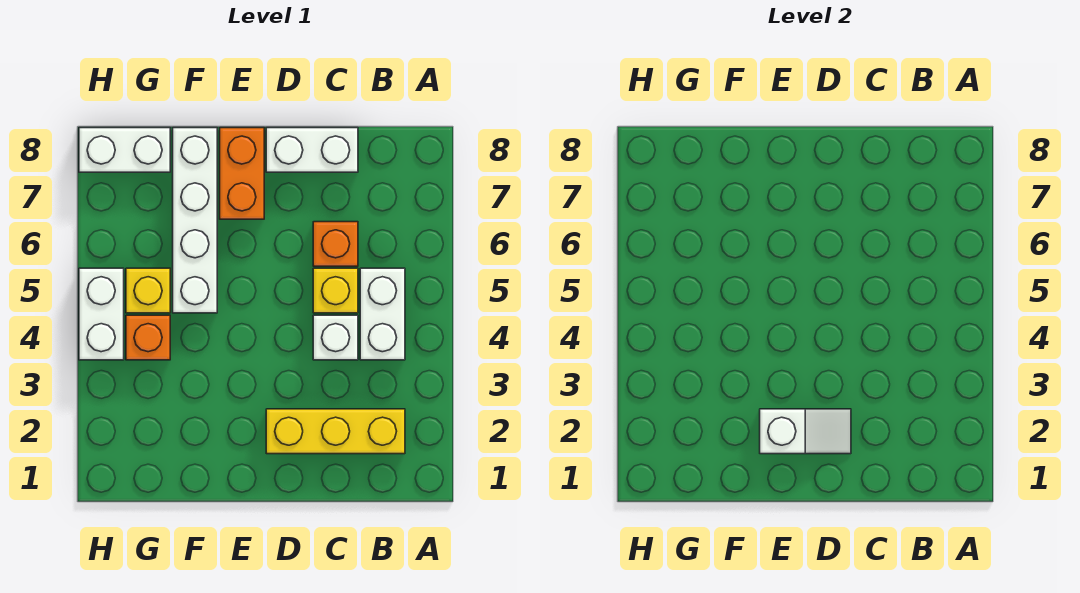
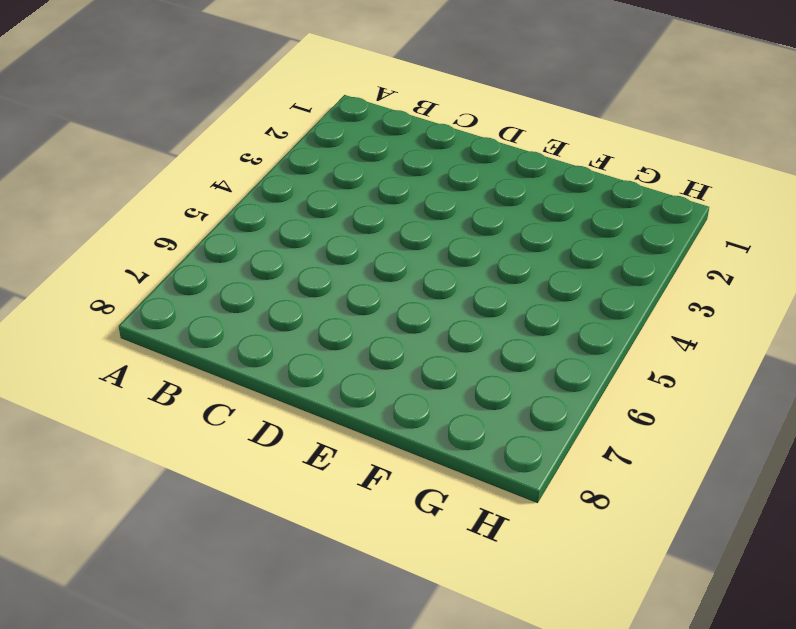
none -> yellow 1x3 brick [266,409,405,454]
none -> white 1x2 brick [360,268,405,360]
none -> white 1x1 brick [313,315,358,360]

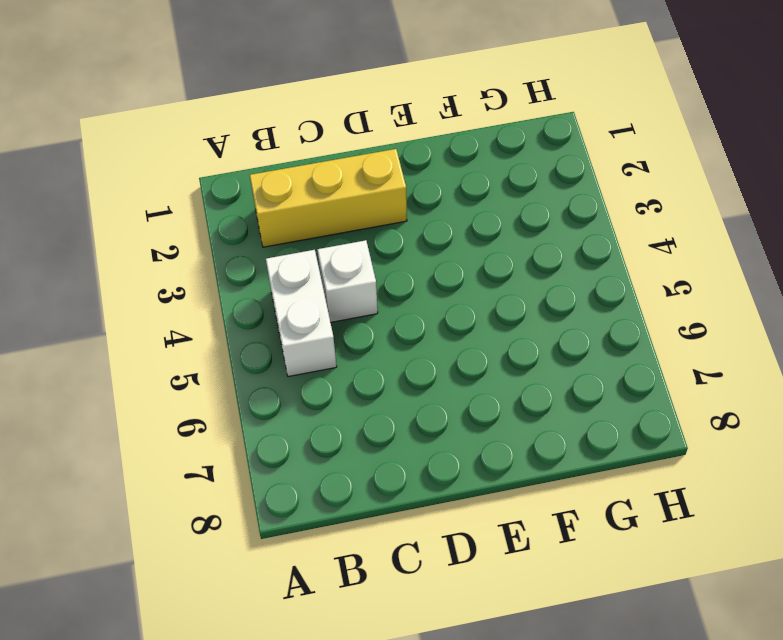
none -> yellow 1x1 brick [313,268,358,313]
none -> orange 1x1 brick [313,222,358,266]
none -> white 1x2 brick [266,128,358,172]

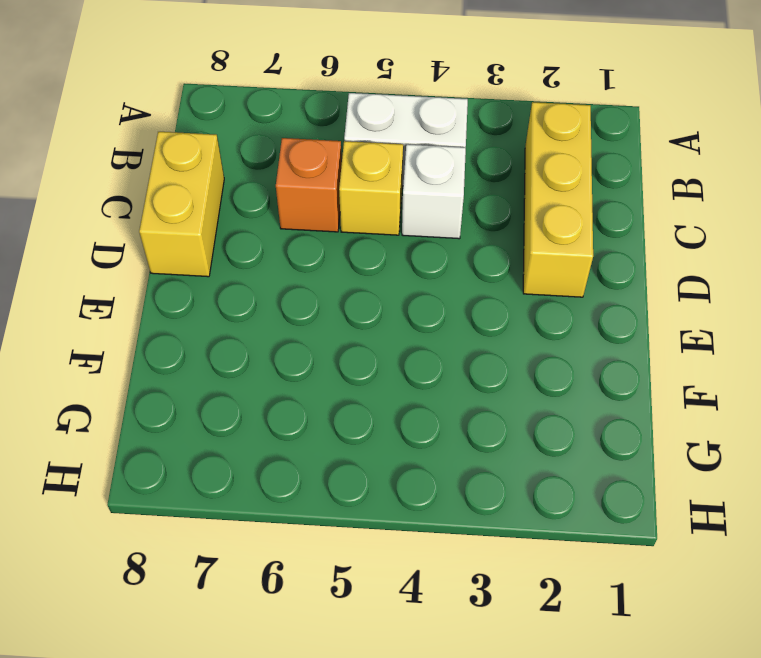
yellow 1x2 brick [139,132,224,277] -> white 1x2 brick [266,128,358,172]
none -> orange 1x2 brick [220,128,264,219]
none -> white 1x4 brick [173,128,217,313]
none -> orange 1x1 brick [126,315,170,360]

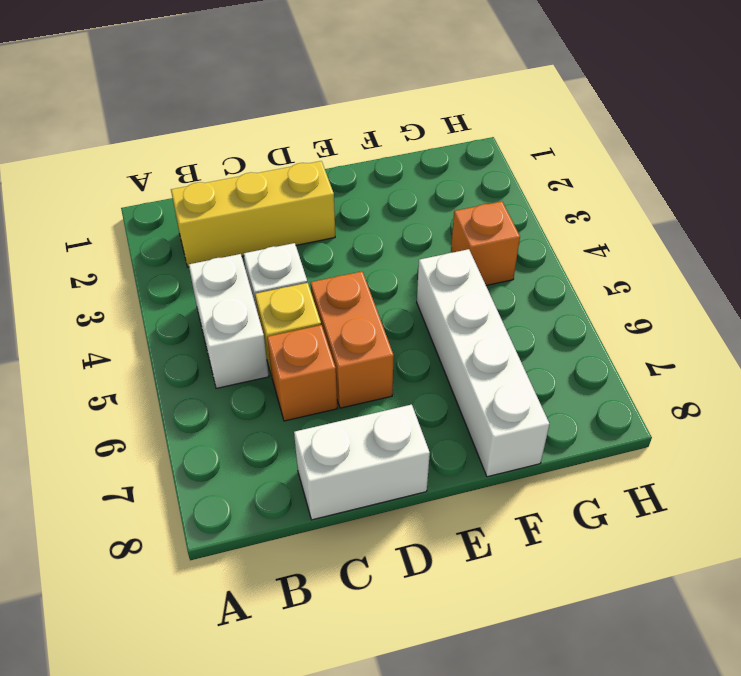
orange 1x2 brick [311,272,394,408] -> orange 1x2 brick moved to [220,128,264,219]
none -> yellow 1x1 brick [126,268,170,313]
none -> white 1x2 brick [79,128,170,172]
none -> white 1x2 brick [79,268,124,360]

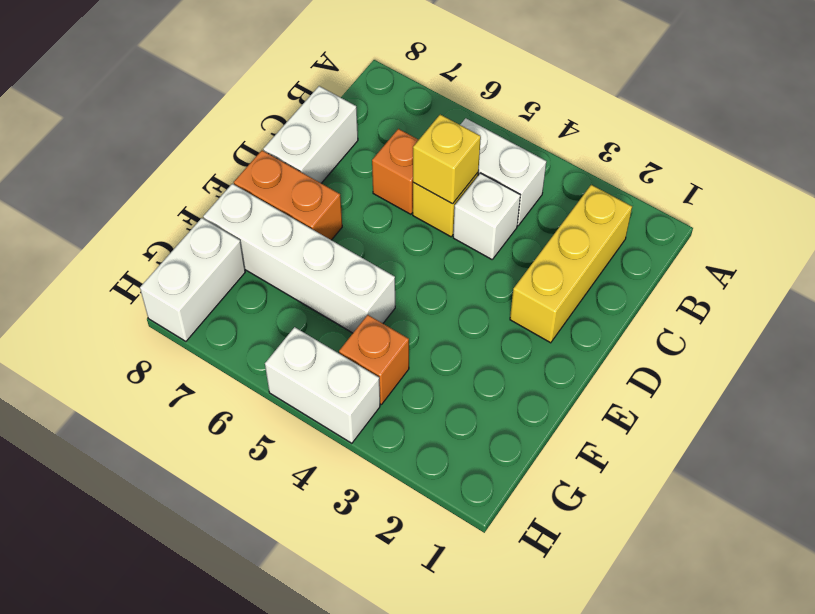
yellow 1x1 brick [413,115,481,204] -> yellow 1x1 brick moved to [126,268,170,313]
none -> white 1x2 slope [760,409,851,454]

